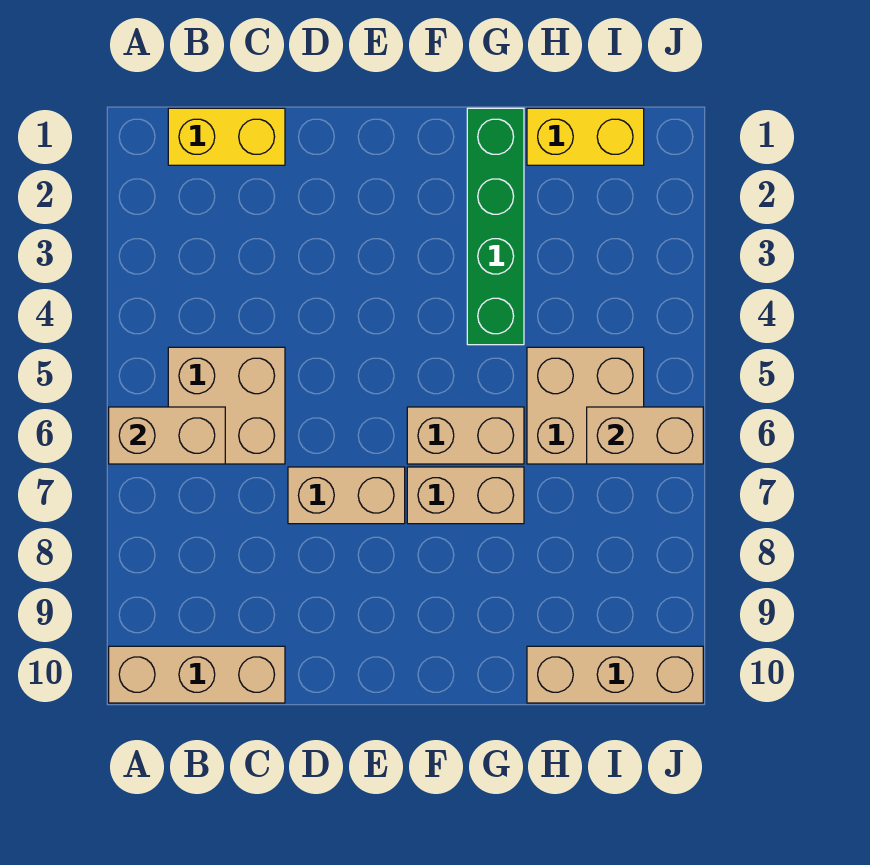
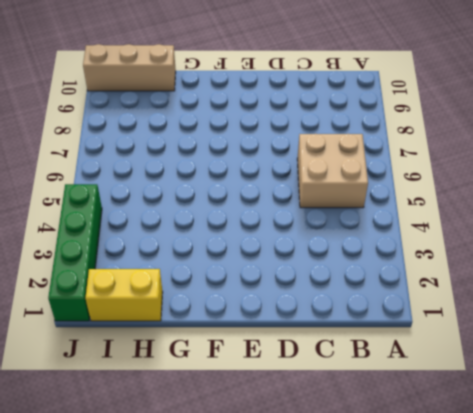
green 1x4 brick [48,184,102,321] -> green 1x4 brick moved to [467,108,524,345]
none -> tan 1x3 brick [109,646,285,703]
none -> yellow 1x2 brick [168,108,285,165]
none -> tan 1x2 brick [288,467,405,524]

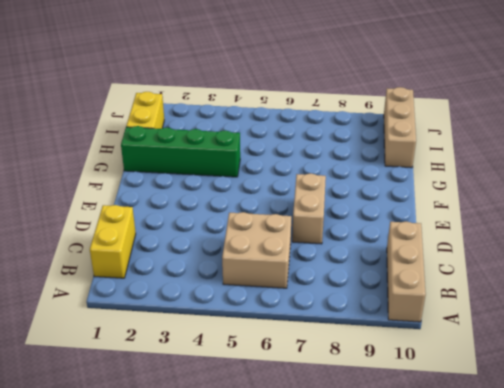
none -> tan 1x2 brick [407,407,524,464]
none -> tan 1x2 brick [407,467,524,524]
none -> tan 2x2 brick [527,347,644,464]

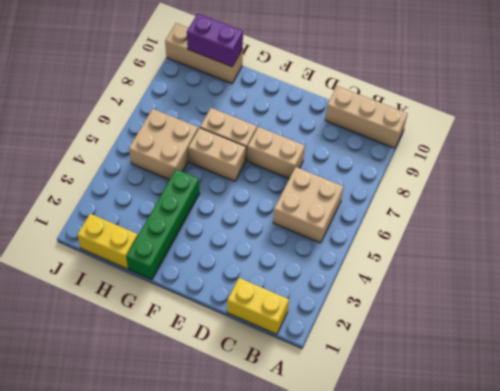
purple 1x2 brick [187,14,243,67] -> none
none -> tan 1x2 brick [109,407,225,464]
none -> tan 1x2 brick [587,407,703,464]

